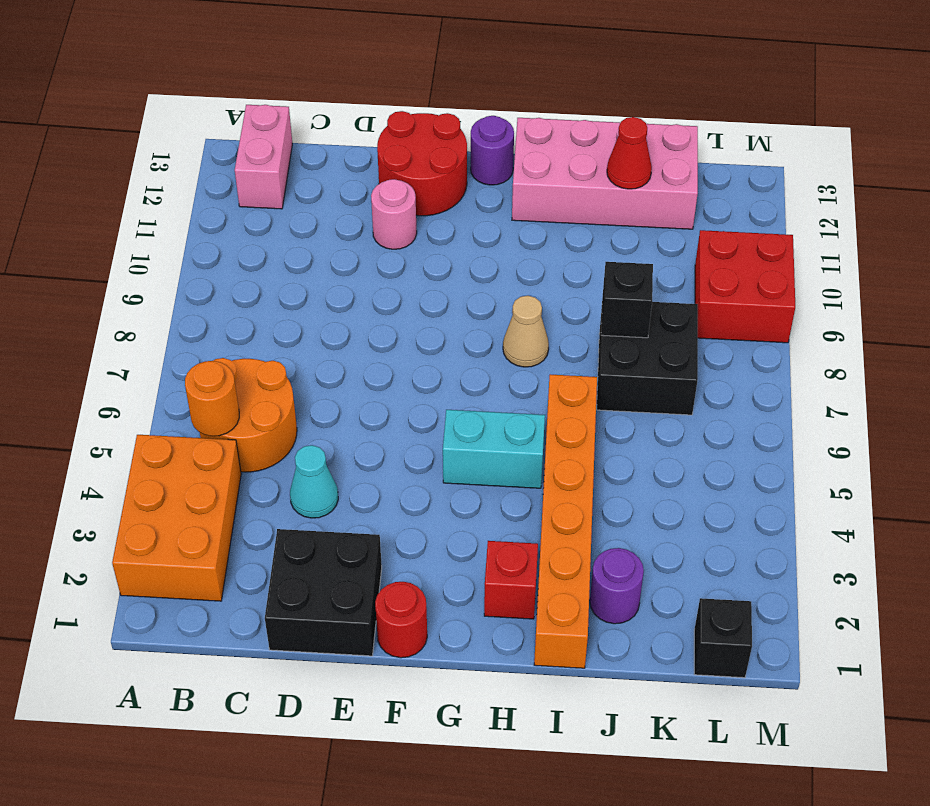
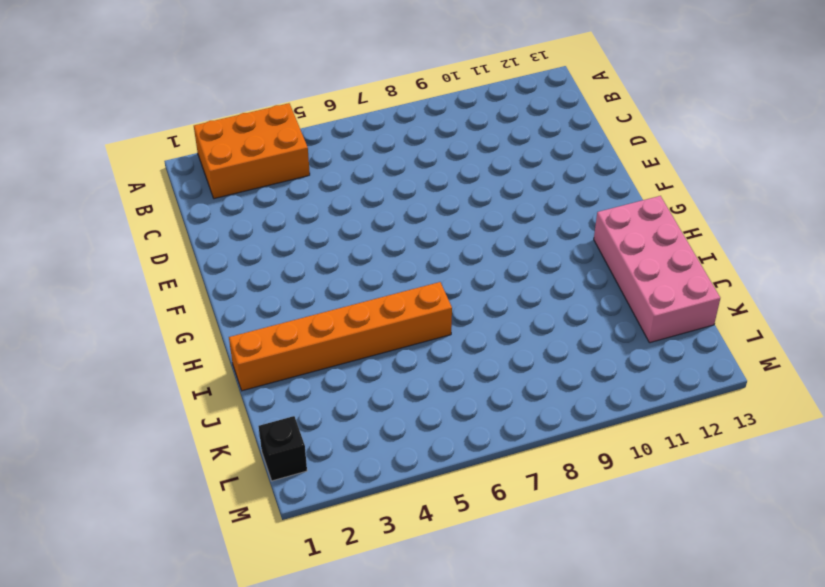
none -> orange 2x2 round brick [200,358,297,472]
none -> pink 1x2 brick [235,105,292,209]
none -> black 2x2 brick [265,529,382,656]

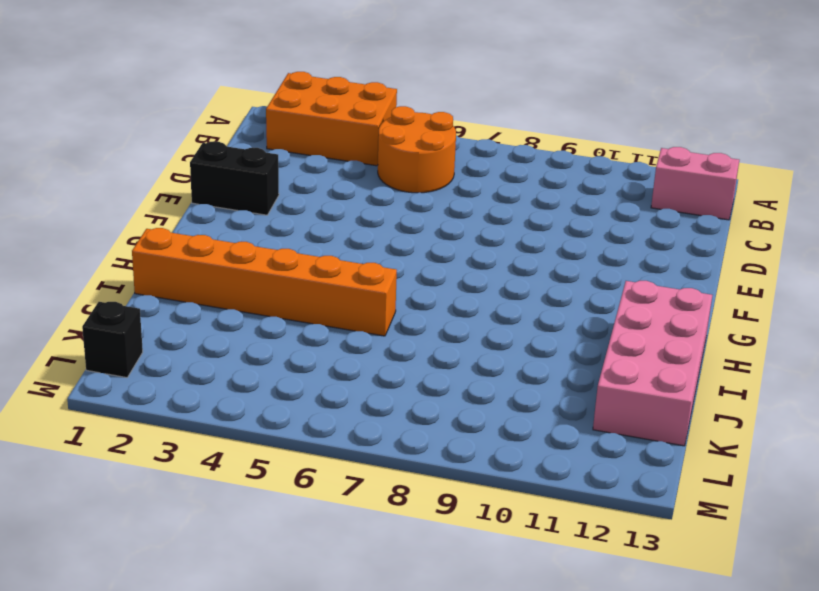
black 1x2 brick [190,142,279,215] -> black 2x2 brick [265,529,382,656]
none -> cyan 1x1 cone [290,445,338,518]
none -> pink 1x1 round brick [371,179,417,249]
none -> red 2x2 round brick [377,111,467,216]

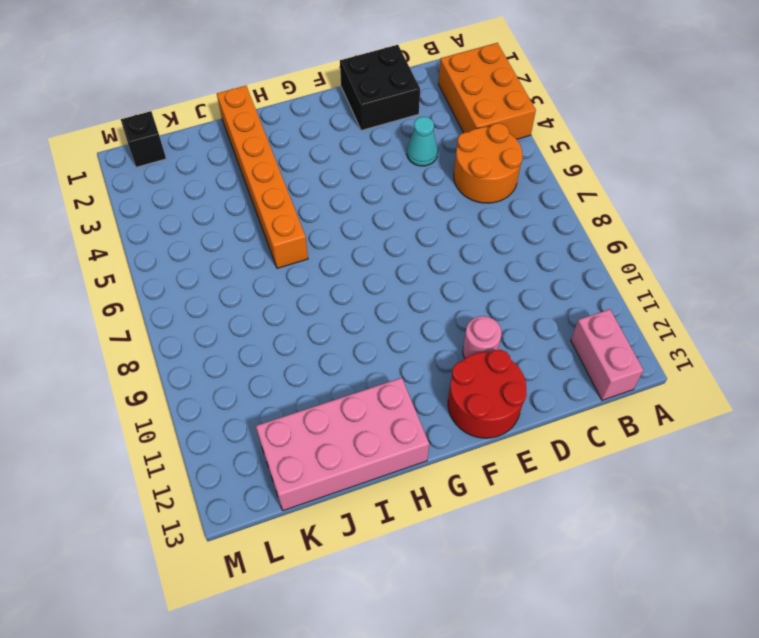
none -> red 1x1 round brick [375,582,427,658]
none -> cyan 1x2 brick [443,410,545,488]
none -> purple 1x1 round brick [471,116,514,185]

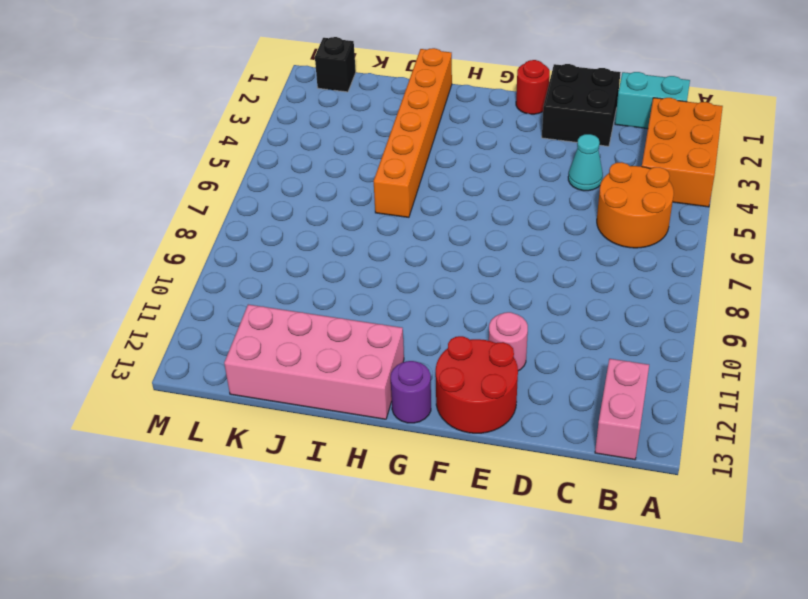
cyan 1x2 brick [615,72,690,129] -> cyan 1x2 brick moved to [443,410,545,488]
none -> red 1x1 brick [484,541,538,619]
none -> tan 1x1 cone [503,296,549,367]
none -> purple 1x1 round brick [590,548,644,624]

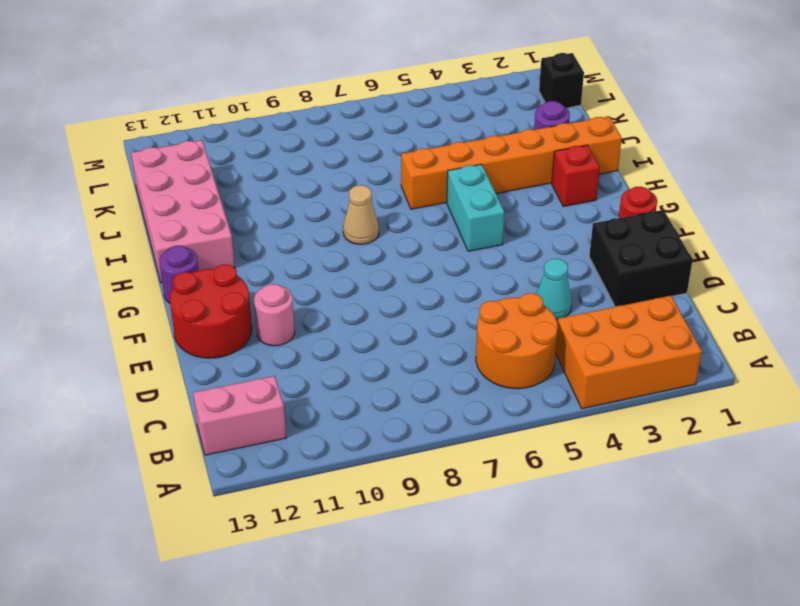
none -> black 2x2 brick [597,302,698,415]
none -> red 2x2 brick [695,230,795,343]
none -> orange 1x1 round brick [185,361,239,436]

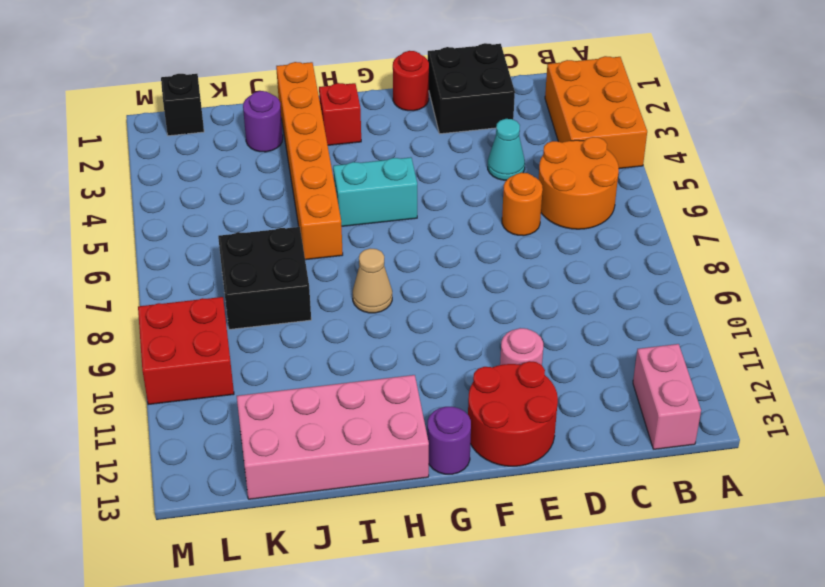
orange 1x1 round brick [502,173,543,236] -> orange 1x1 round brick moved to [185,361,239,436]
none -> black 1x1 brick [601,262,653,338]
none -> red 1x1 cone [607,117,652,189]

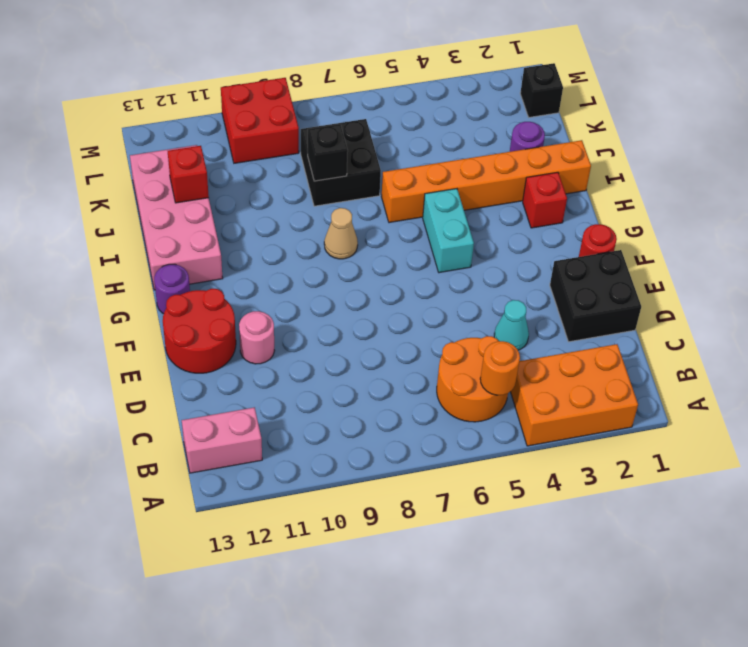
red 1x1 brick [168,146,209,203] -> red 1x1 cone [607,117,652,189]

